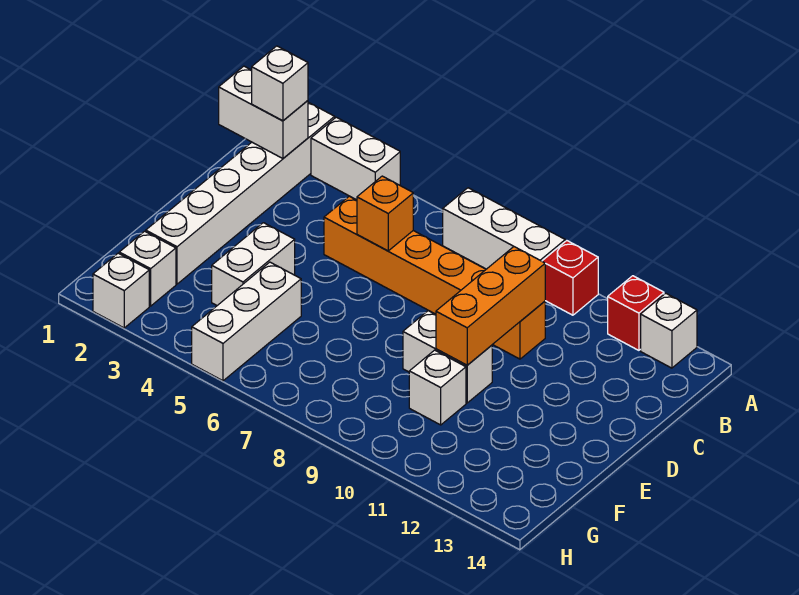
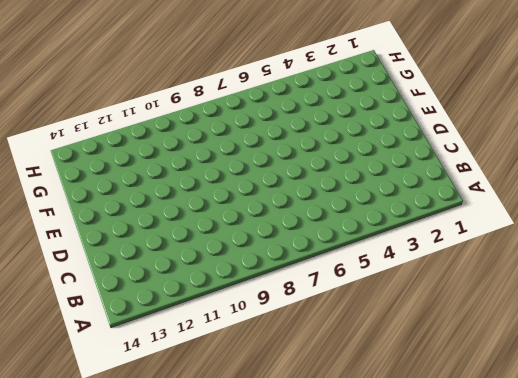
none -> white 1x6 brick [146,102,335,284]
none -> white 1x2 brick [311,117,400,200]
none -> white 1x3 brick [443,188,565,269]

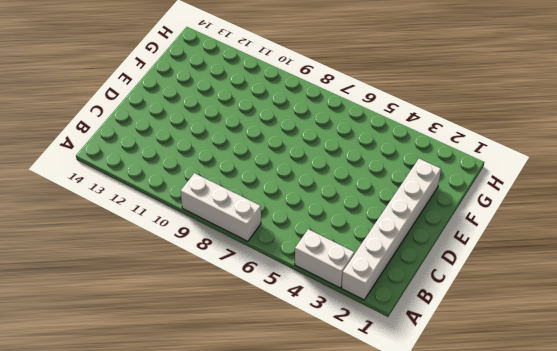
none -> red 1x1 brick [542,241,598,315]
none -> red 1x1 brick [608,276,664,350]
none -> white 1x1 brick [641,293,697,368]

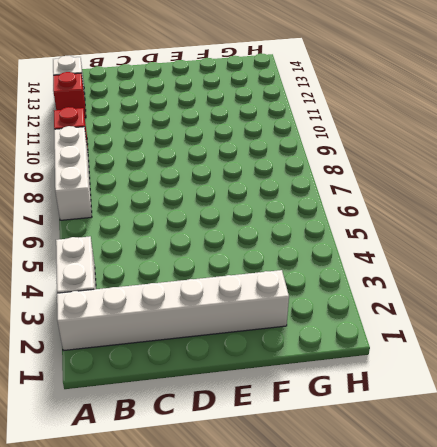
none -> orange 1x6 brick [324,196,545,359]
none -> white 1x2 brick [212,223,295,305]
none -> white 1x2 brick [403,311,492,403]

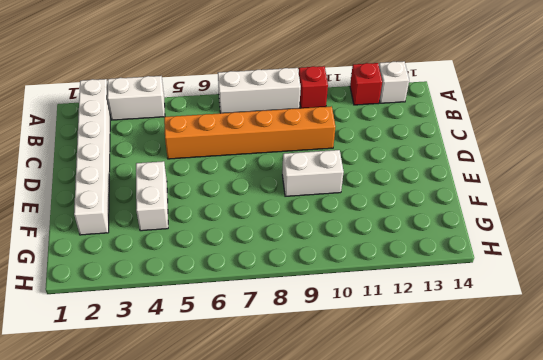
none -> white 1x3 brick [192,262,301,381]
none -> white 1x1 brick [409,350,466,425]
none -> white 1x1 brick [119,231,176,306]

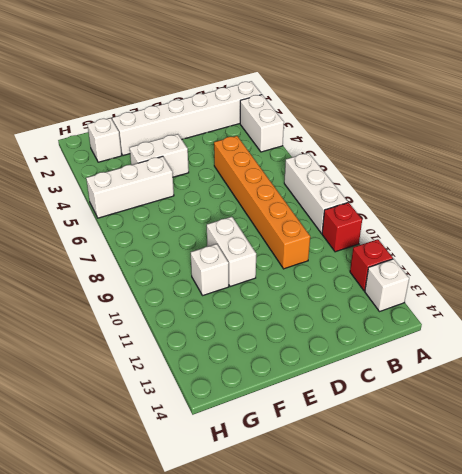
none -> white 1x1 brick [93,253,149,328]
none -> white 1x2 brick [219,66,308,159]
none -> orange 1x1 brick [357,176,413,251]

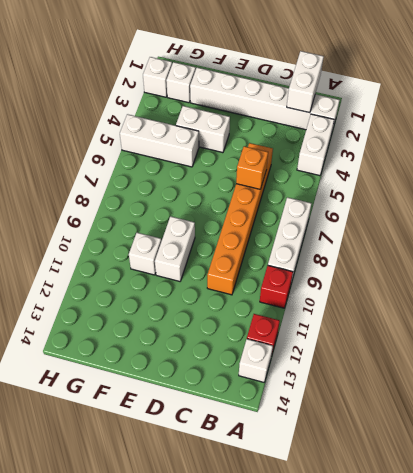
none -> orange 1x3 brick [436,247,545,365]
none -> white 1x1 brick [252,46,308,121]

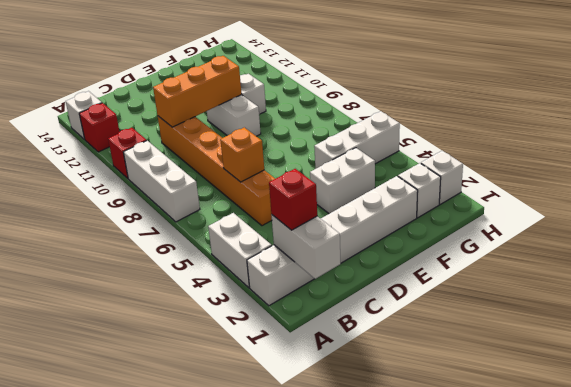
red 1x1 brick [269,169,317,230] -> white 1x1 brick [252,46,308,121]

